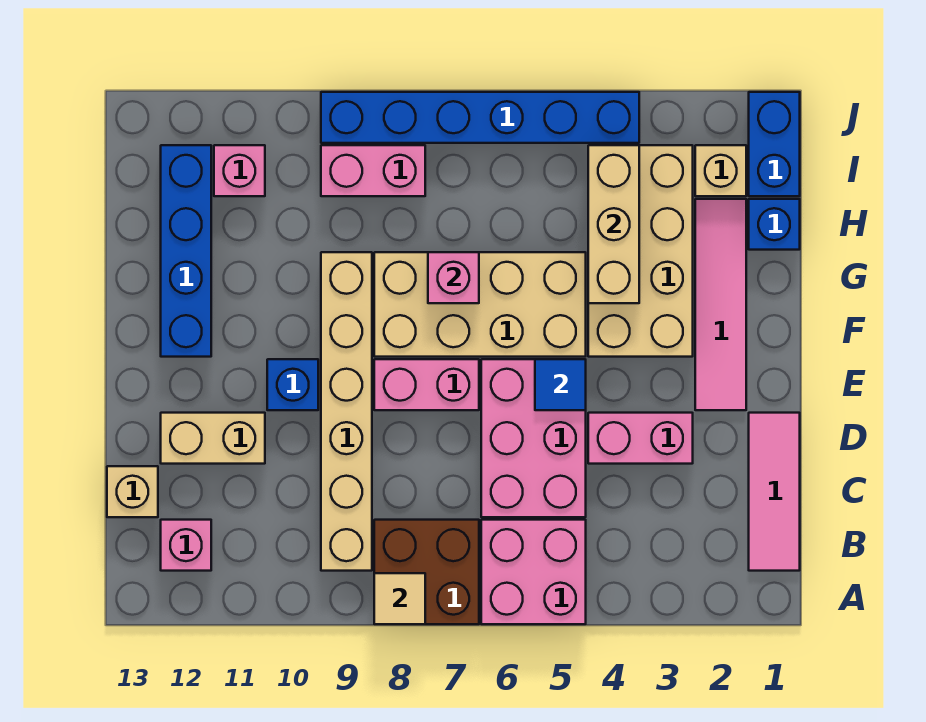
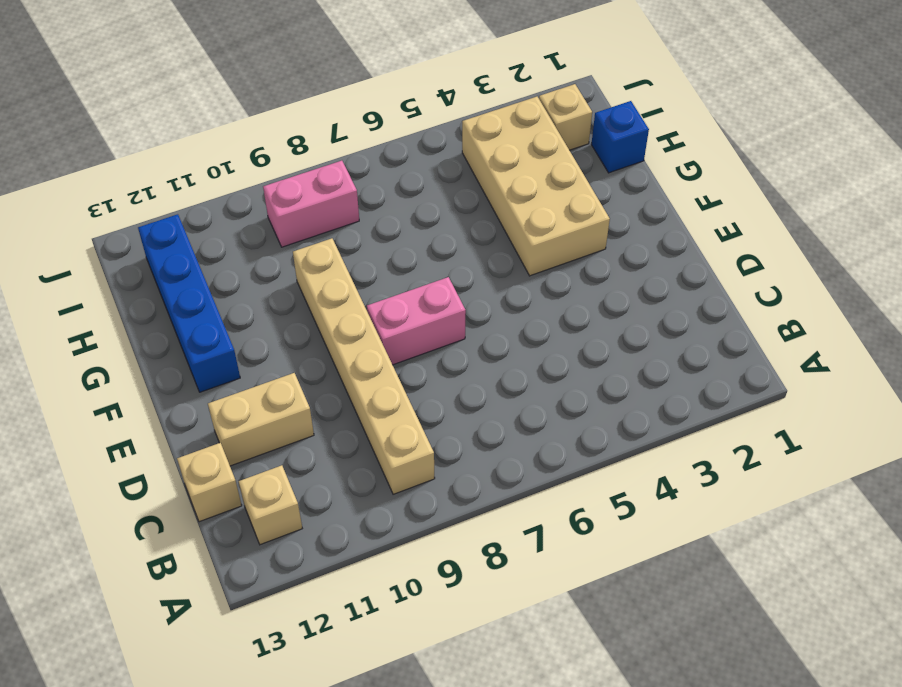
tan 1x1 brick [239,465,302,545] -> pink 1x1 brick [161,520,211,571]
none -> pink 2x2 brick [481,520,586,624]
none -> brown 2x2 brick [374,520,479,624]
none -> pink 1x3 tile [749,413,800,571]

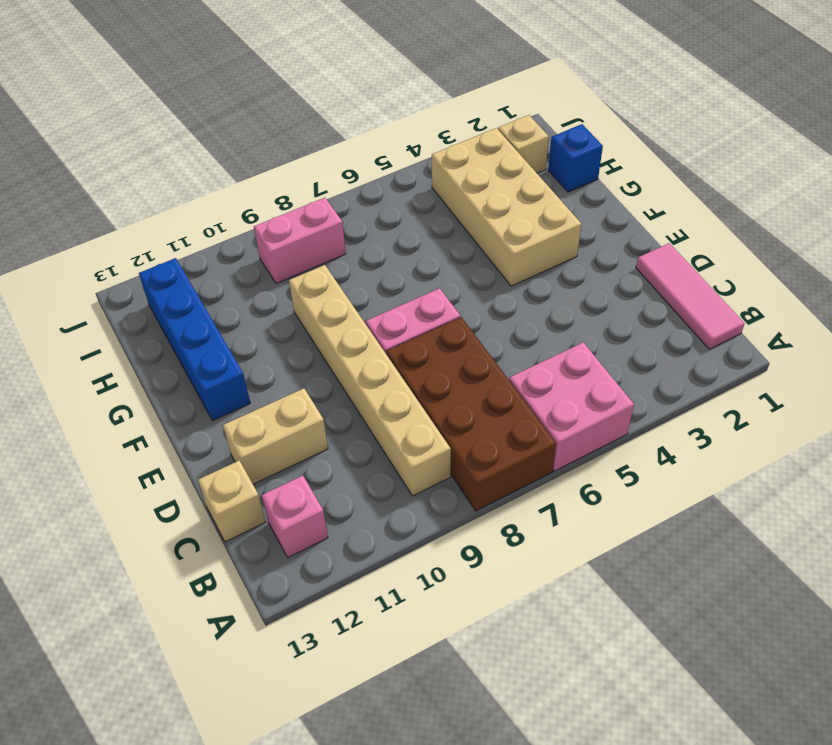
brown 2x4 brick [386,317,556,511] -> brown 2x2 brick [374,520,479,624]
none -> pink 2x3 brick [481,359,586,517]
none -> pink 1x2 brick [588,413,693,464]
none -> pink 1x4 tile [695,199,746,410]

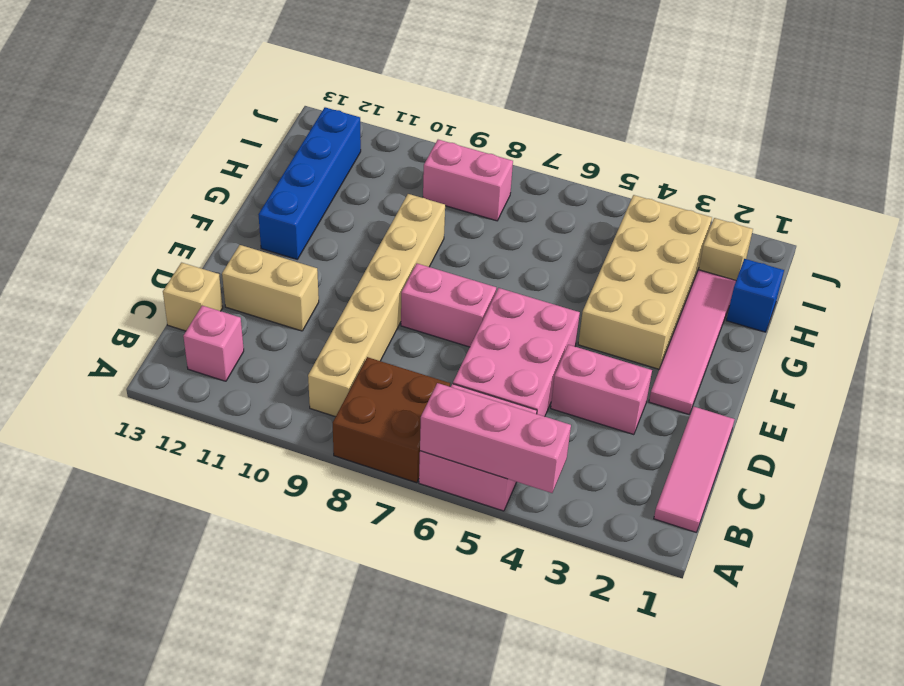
pink 1x3 brick [420,383,571,493] -> none
none -> blue 1x1 brick [267,359,318,410]
none -> tan 2x4 brick [374,252,586,357]
none -> blue 1x2 brick [749,92,800,196]

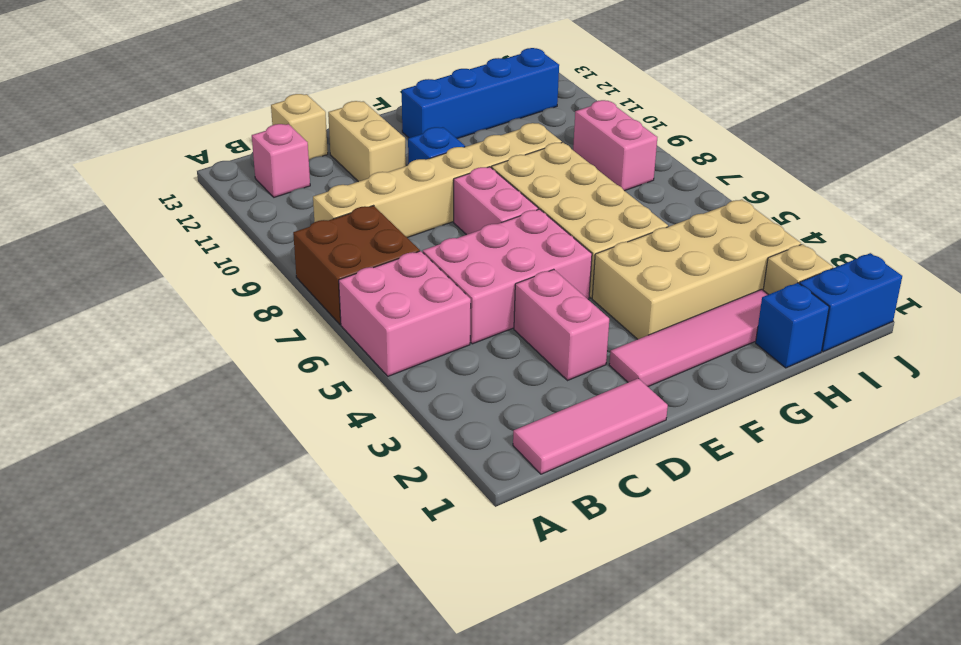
none -> pink 1x1 brick [214,145,265,196]
none -> blue 1x6 brick [321,92,639,143]
none -> tan 1x1 tile [374,573,425,624]

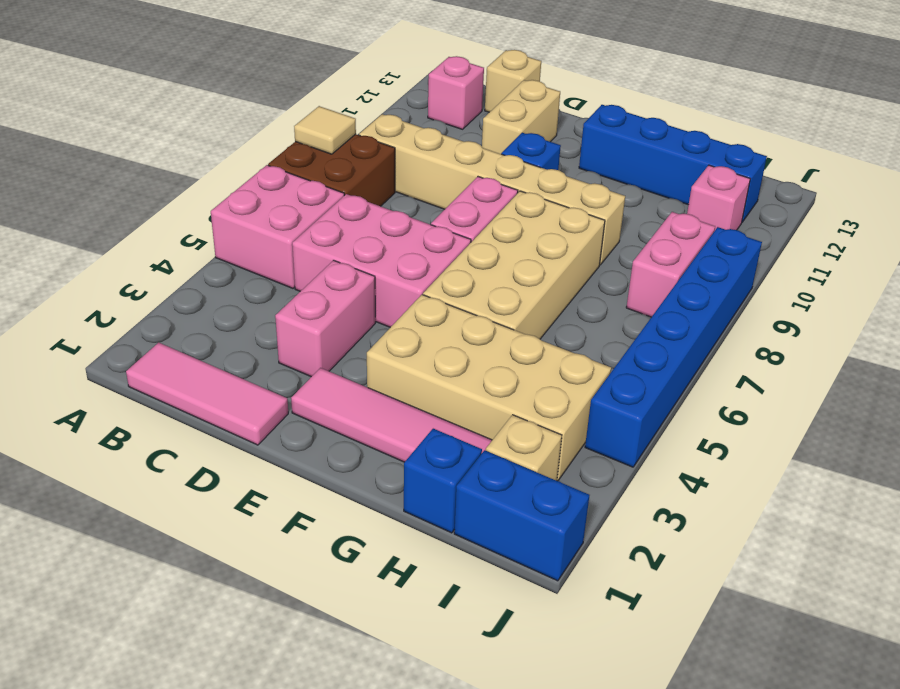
none -> blue 1x1 tile [535,359,586,410]
none -> tan 1x3 brick [588,145,639,303]
none -> pink 1x1 brick [428,252,479,303]

